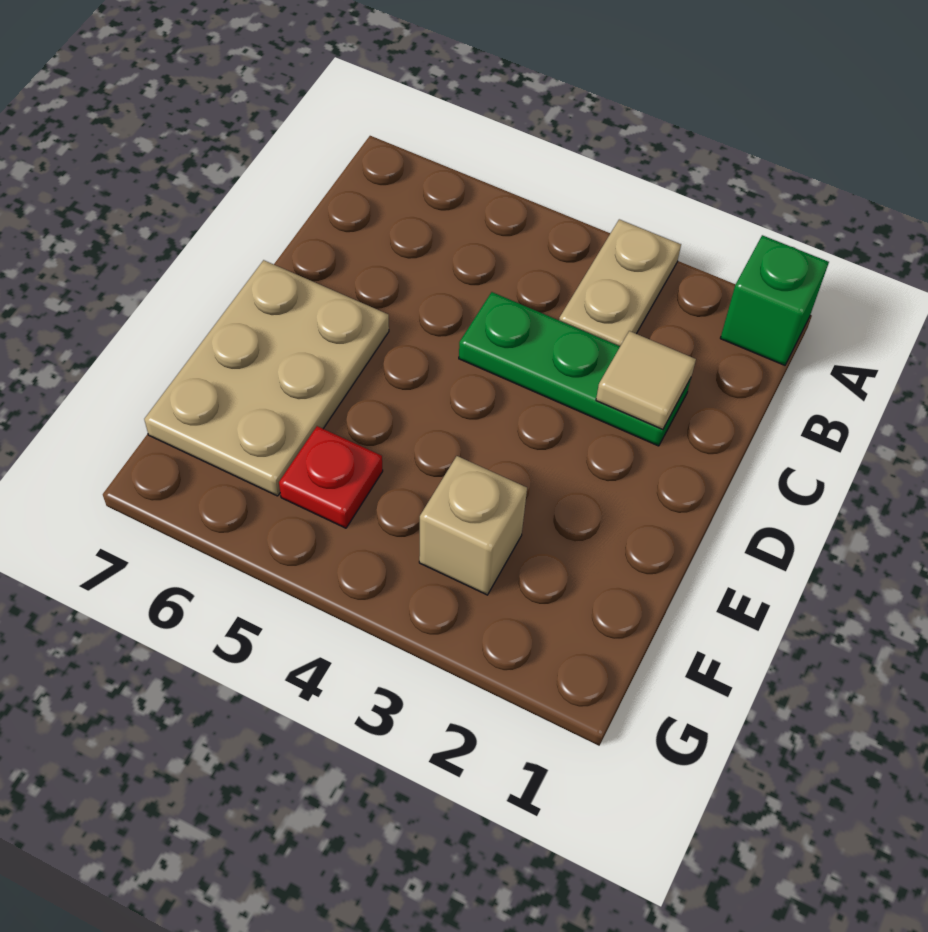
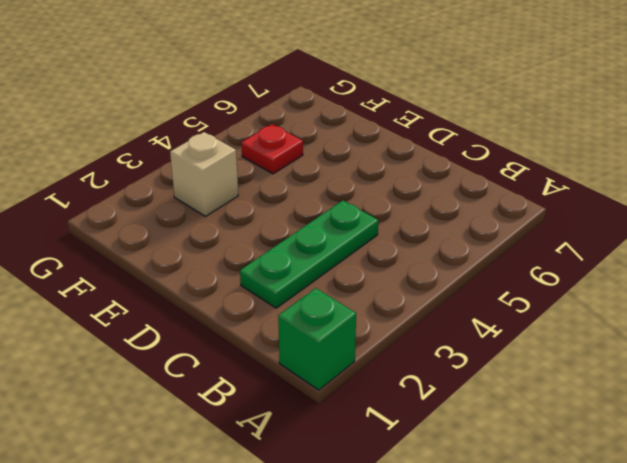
none -> tan 1x2 plate [559,219,681,346]
none -> tan 2x3 plate [144,260,389,496]

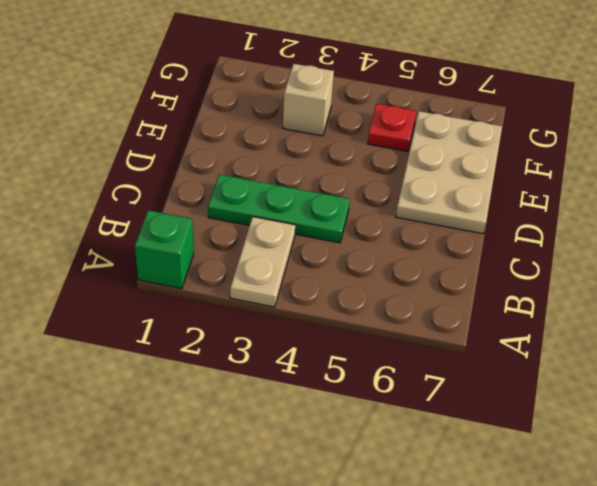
none -> tan 1x1 tile [596,331,696,430]

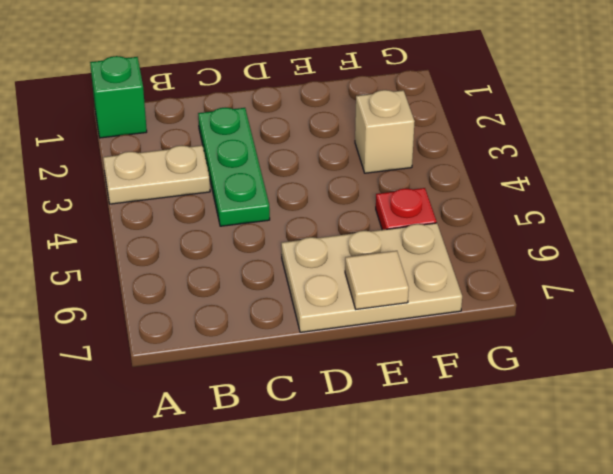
tan 1x1 tile [345,251,409,309] -> tan 1x1 tile moved to [596,331,696,430]

